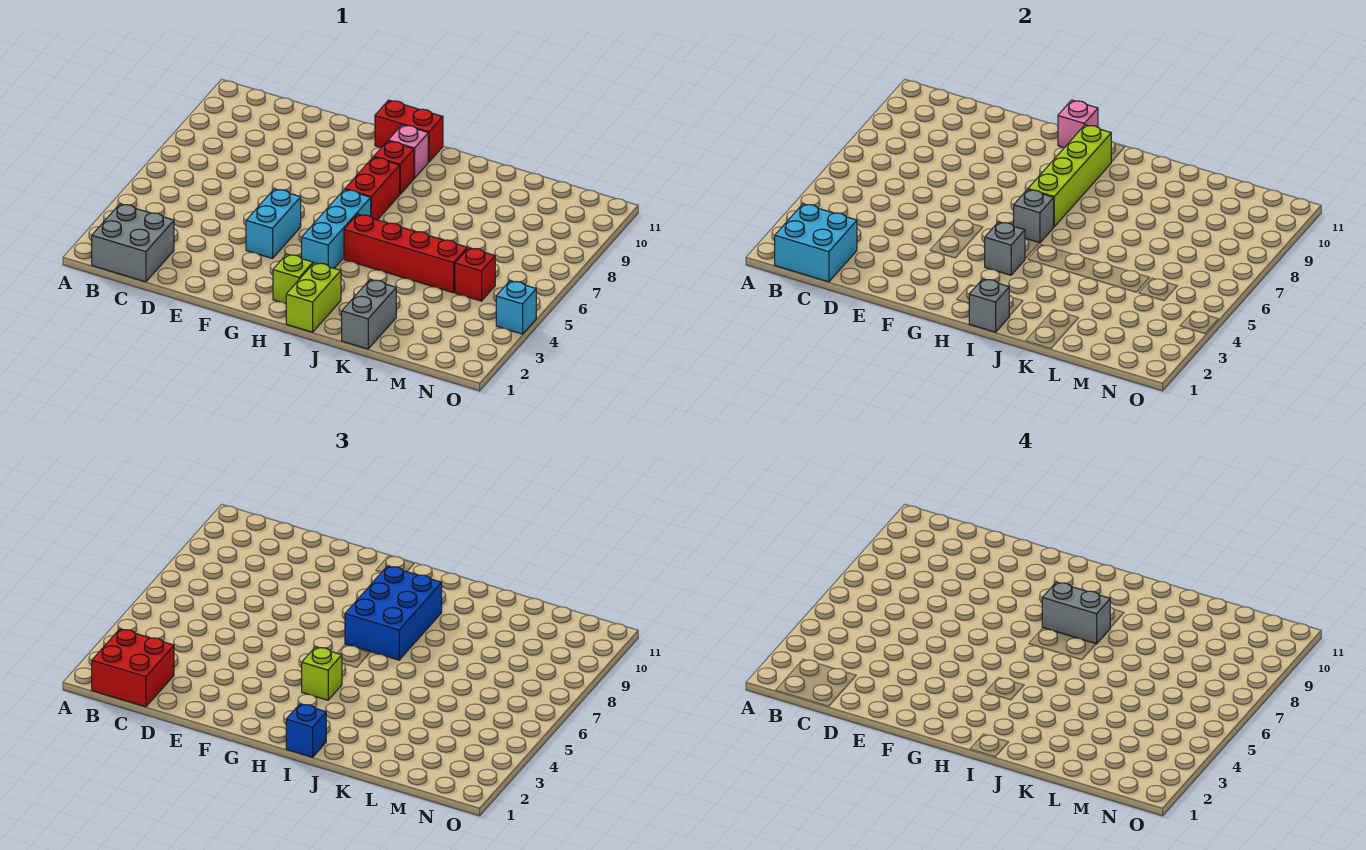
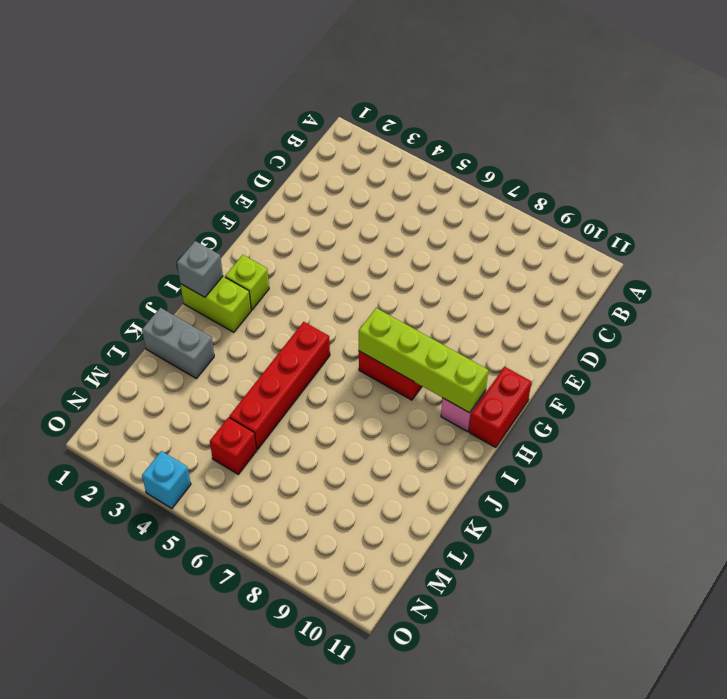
none -> grey 2x2 brick [92,204,174,282]
none -> cyan 1x2 brick [246,189,301,258]
none -> cyan 1x3 brick [302,190,371,268]

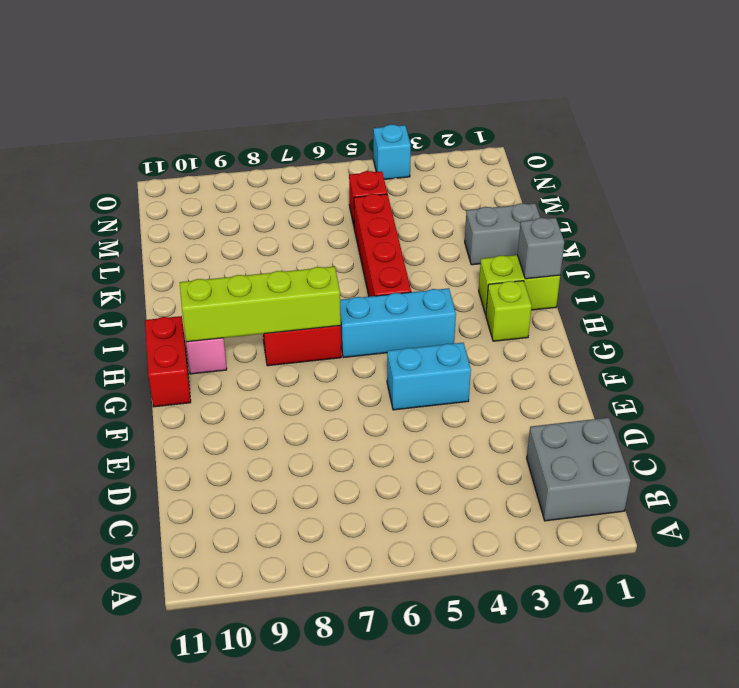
none -> red 1x1 brick [374,141,414,194]
none -> cyan 2x2 brick [775,204,857,282]
none -> pink 1x1 brick [1058,100,1098,148]

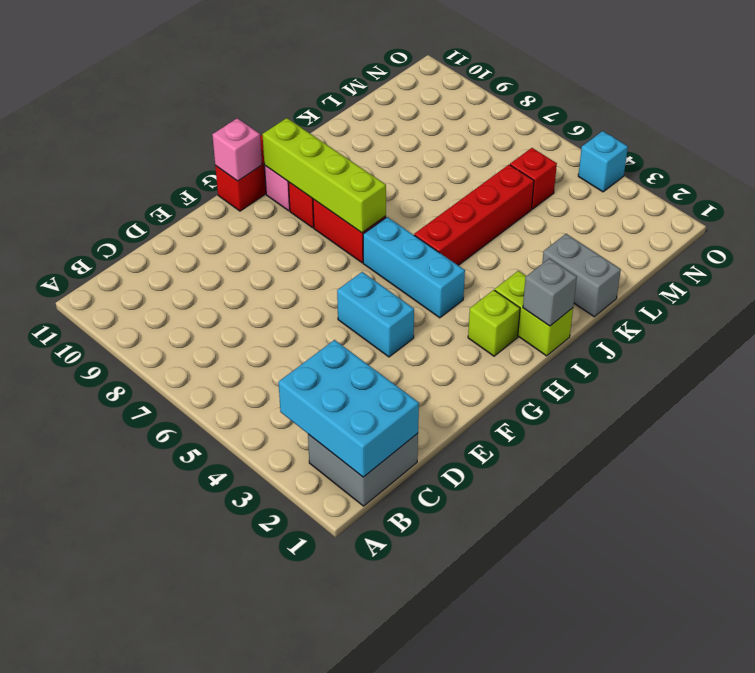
cyan 2x3 brick [279,340,419,477] -> cyan 2x2 brick [775,204,857,282]
none -> grey 1x1 brick [985,222,1025,275]
none -> grey 1x1 brick [1014,190,1054,243]
none -> red 2x2 brick [92,629,174,707]

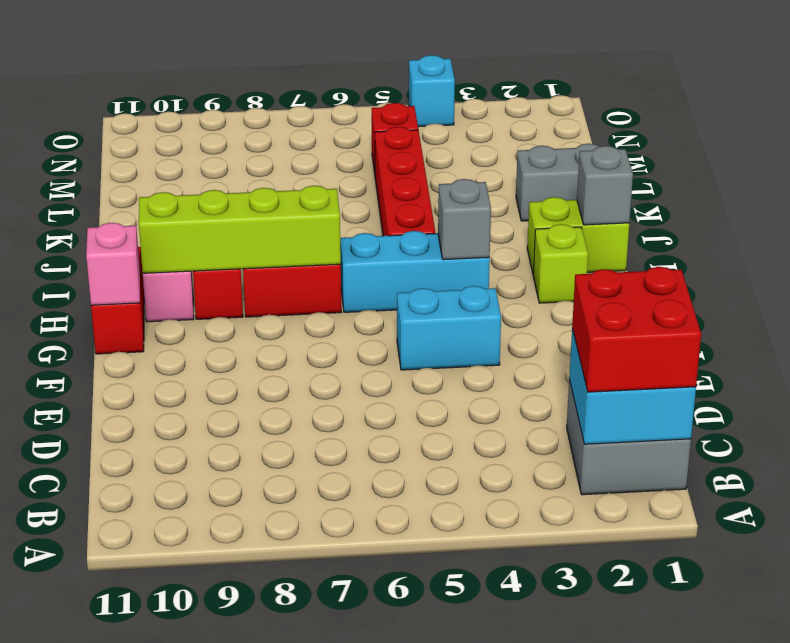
none -> grey 1x1 brick [1014,190,1054,243]
none -> lime 1x1 brick [302,647,342,700]
none -> blue 2x3 brick [345,566,442,660]

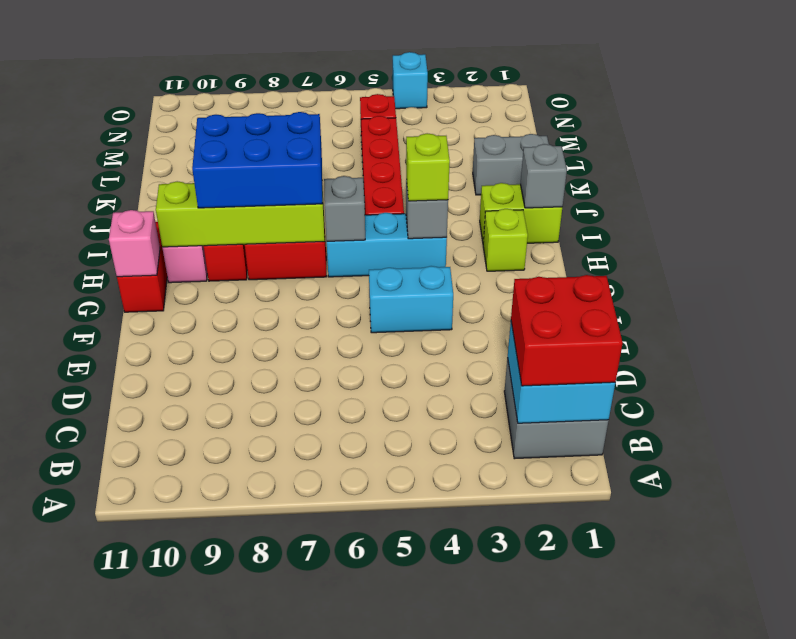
none -> blue 1x1 brick [286,704,326,757]
none -> grey 1x2 brick [1042,582,1110,644]

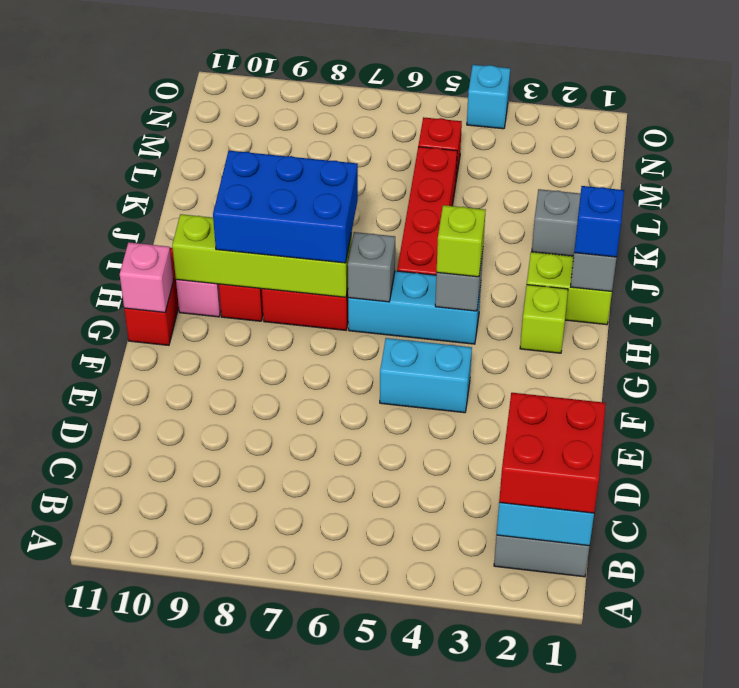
none -> grey 1x2 brick [1042,582,1110,644]

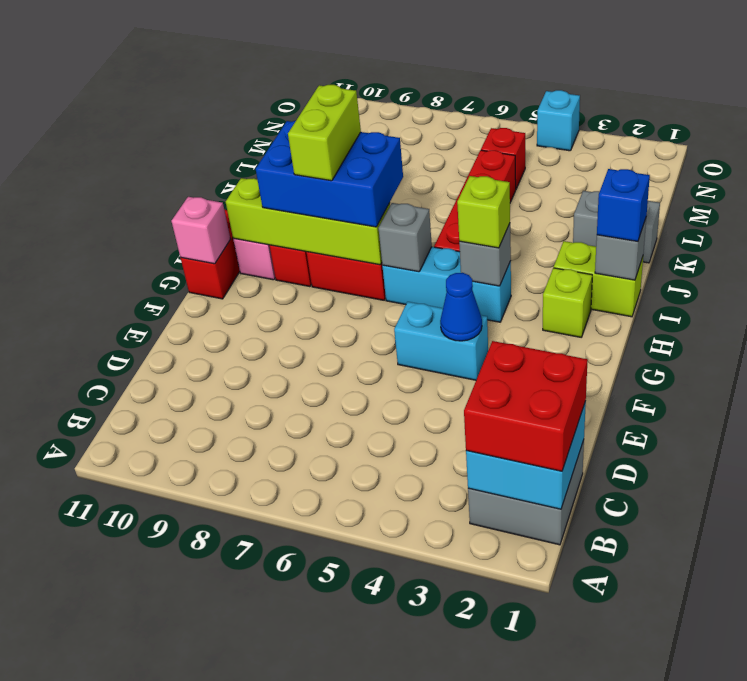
blue 1x1 cone [440,273,482,341] -> none
lime 1x2 brick [288,85,361,181] -> grey 1x2 brick [1042,582,1110,644]

